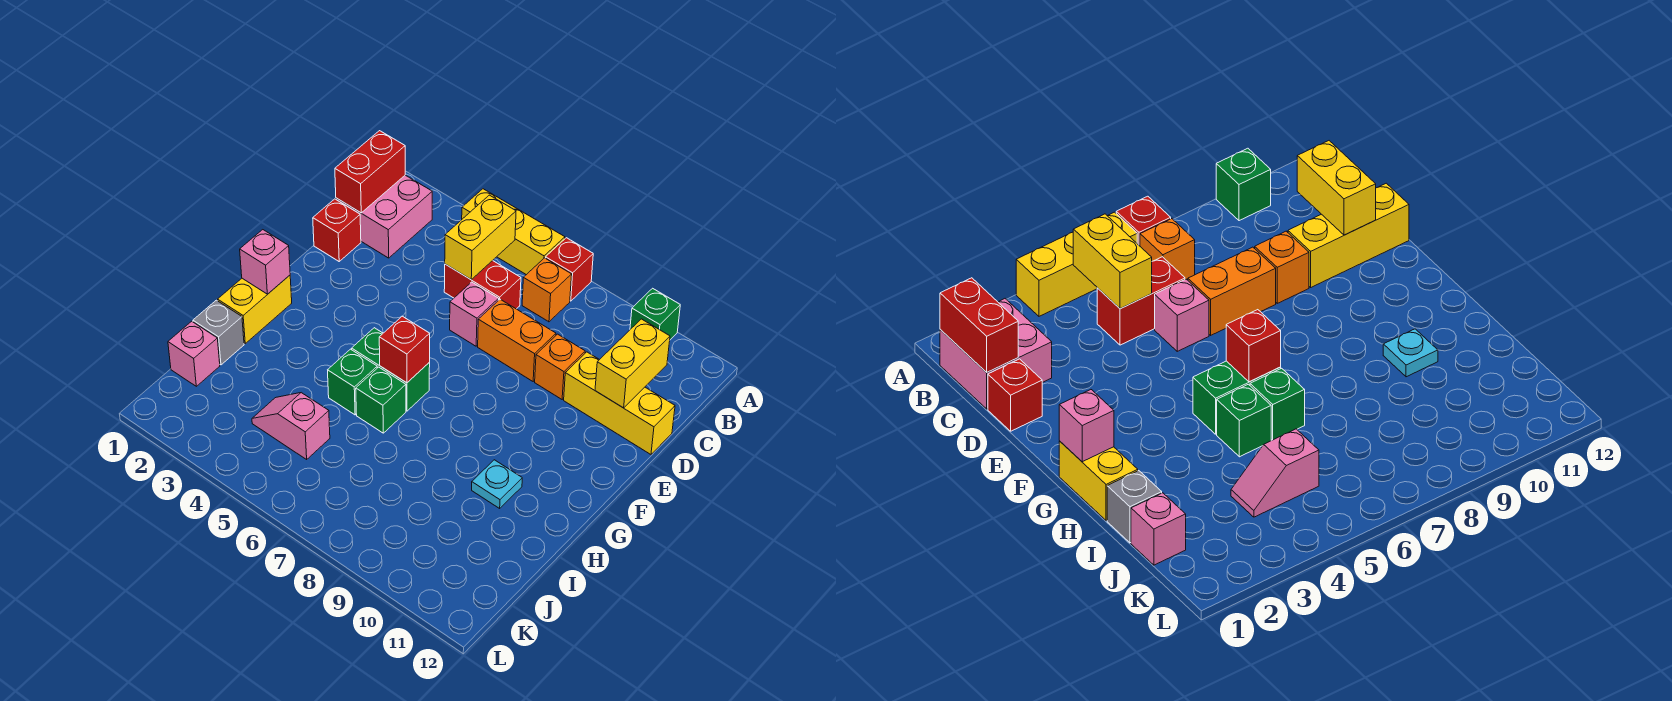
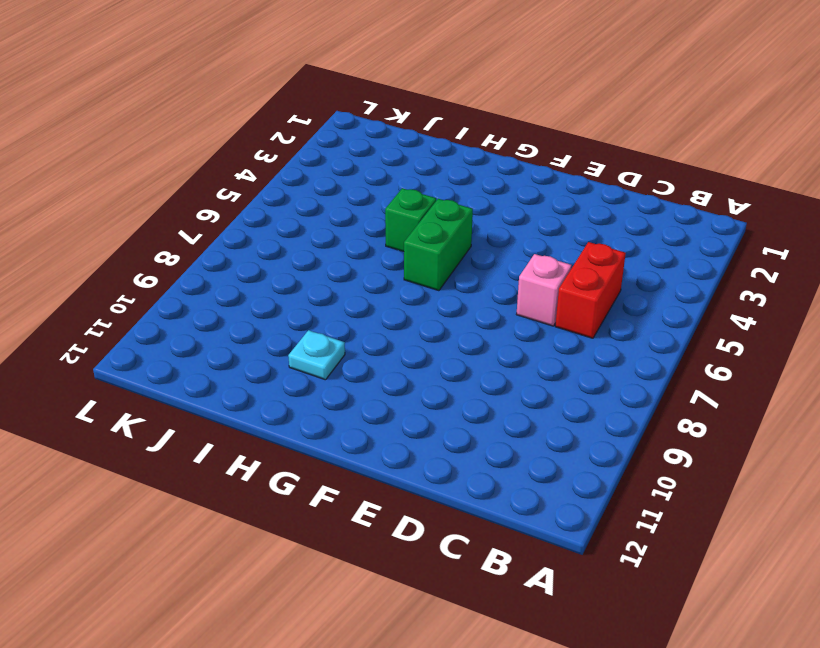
none -> yellow 1x3 brick [462,189,565,275]
none -> red 1x1 brick [546,238,593,301]
none -> green 1x1 brick [630,288,680,340]

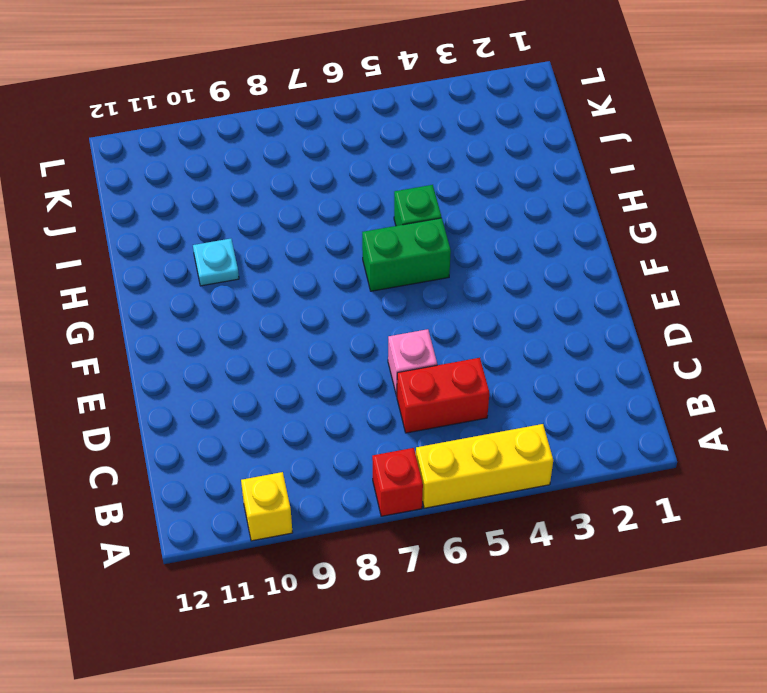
yellow 1x1 brick [241,472,293,541] -> green 1x1 brick [630,288,680,340]
none -> pink 2x2 brick [336,175,432,258]
none -> orange 1x1 brick [522,258,572,322]
none -> red 1x1 brick [313,199,361,261]

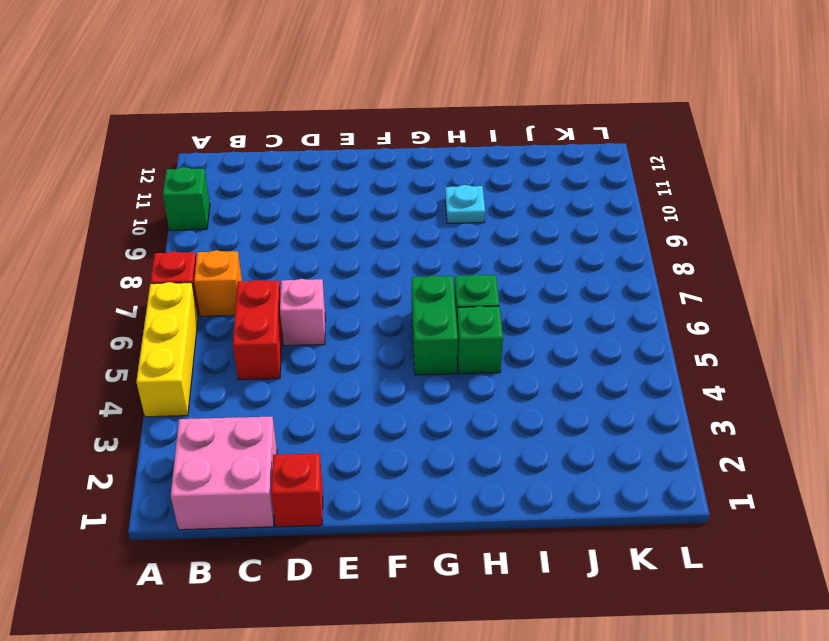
none -> orange 1x2 brick [478,299,556,381]
none -> orange 1x1 brick [535,334,585,399]
none -> yellow 1x3 brick [564,352,675,454]

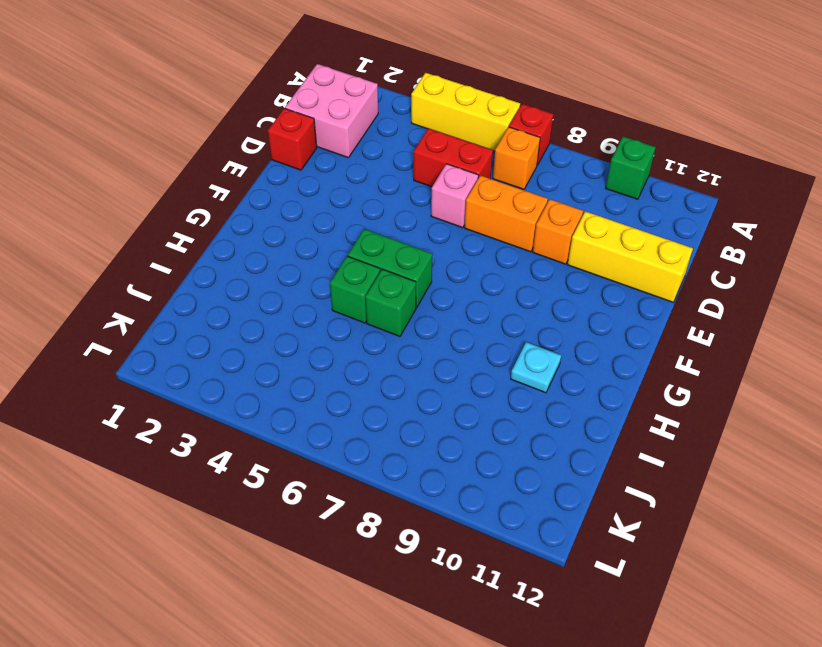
none -> yellow 1x2 brick [218,275,292,343]
none -> grey 1x1 brick [193,300,244,365]
none -> pink 1x1 brick [168,321,220,386]

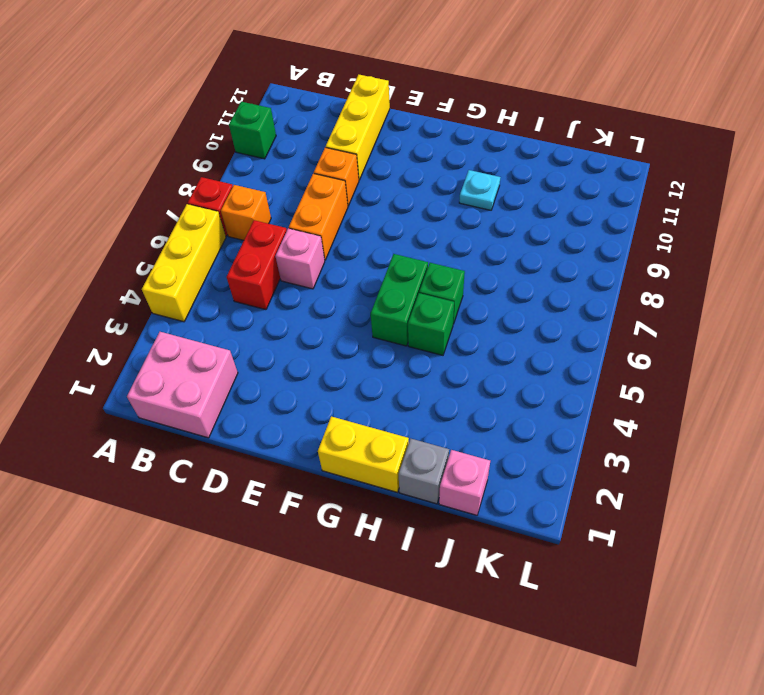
none -> red 1x1 brick [313,199,361,261]
none -> pink 1x2 slope [252,393,330,459]
none -> red 1x2 brick [335,131,405,213]

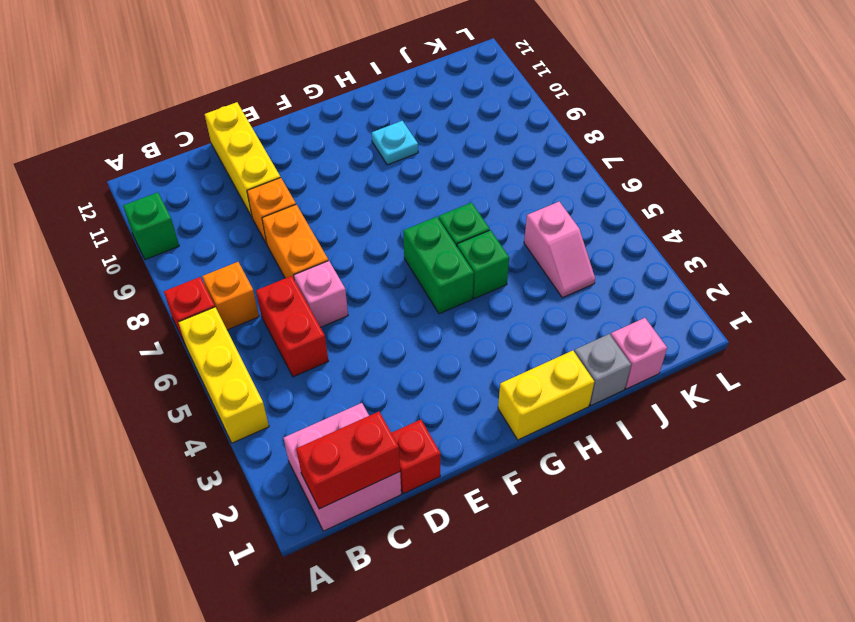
none -> yellow 1x2 brick [445,195,516,279]
none -> yellow 1x2 brick [595,319,670,408]
none -> pink 1x1 brick [240,230,290,294]

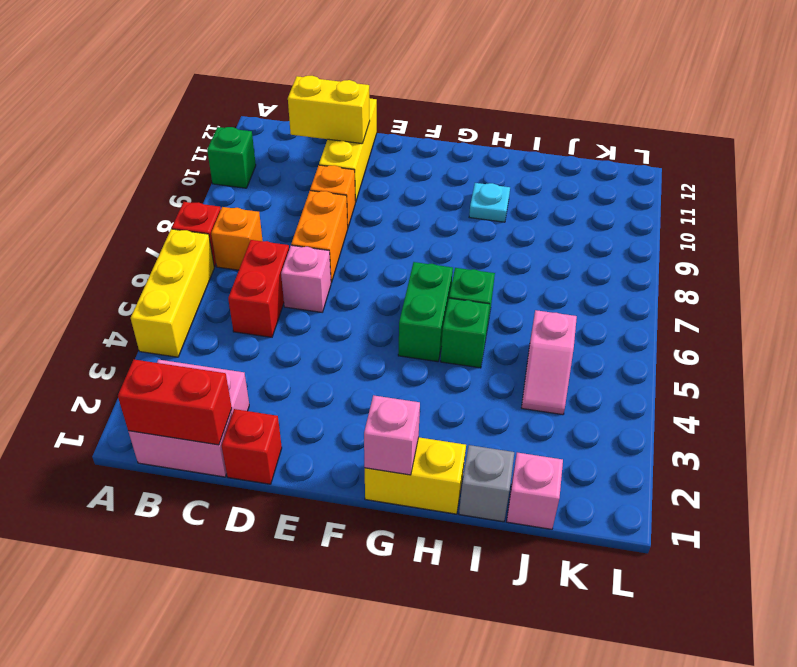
none -> yellow 1x2 brick [445,195,516,279]
none -> red 1x1 brick [379,316,430,383]

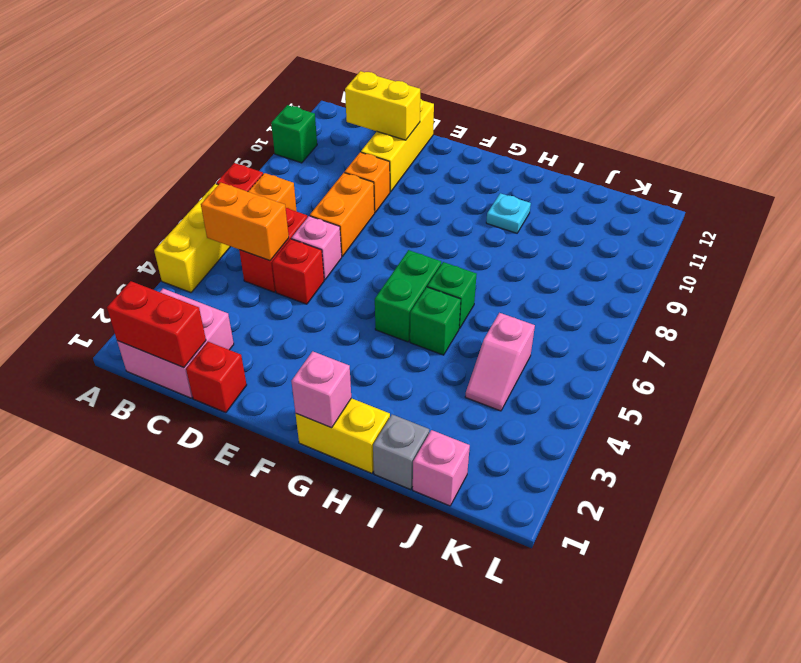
orange 1x2 brick [201,183,289,261] -> yellow 1x2 brick [445,195,516,279]
red 1x1 brick [272,239,324,304] -> red 1x1 brick moved to [379,316,430,383]

